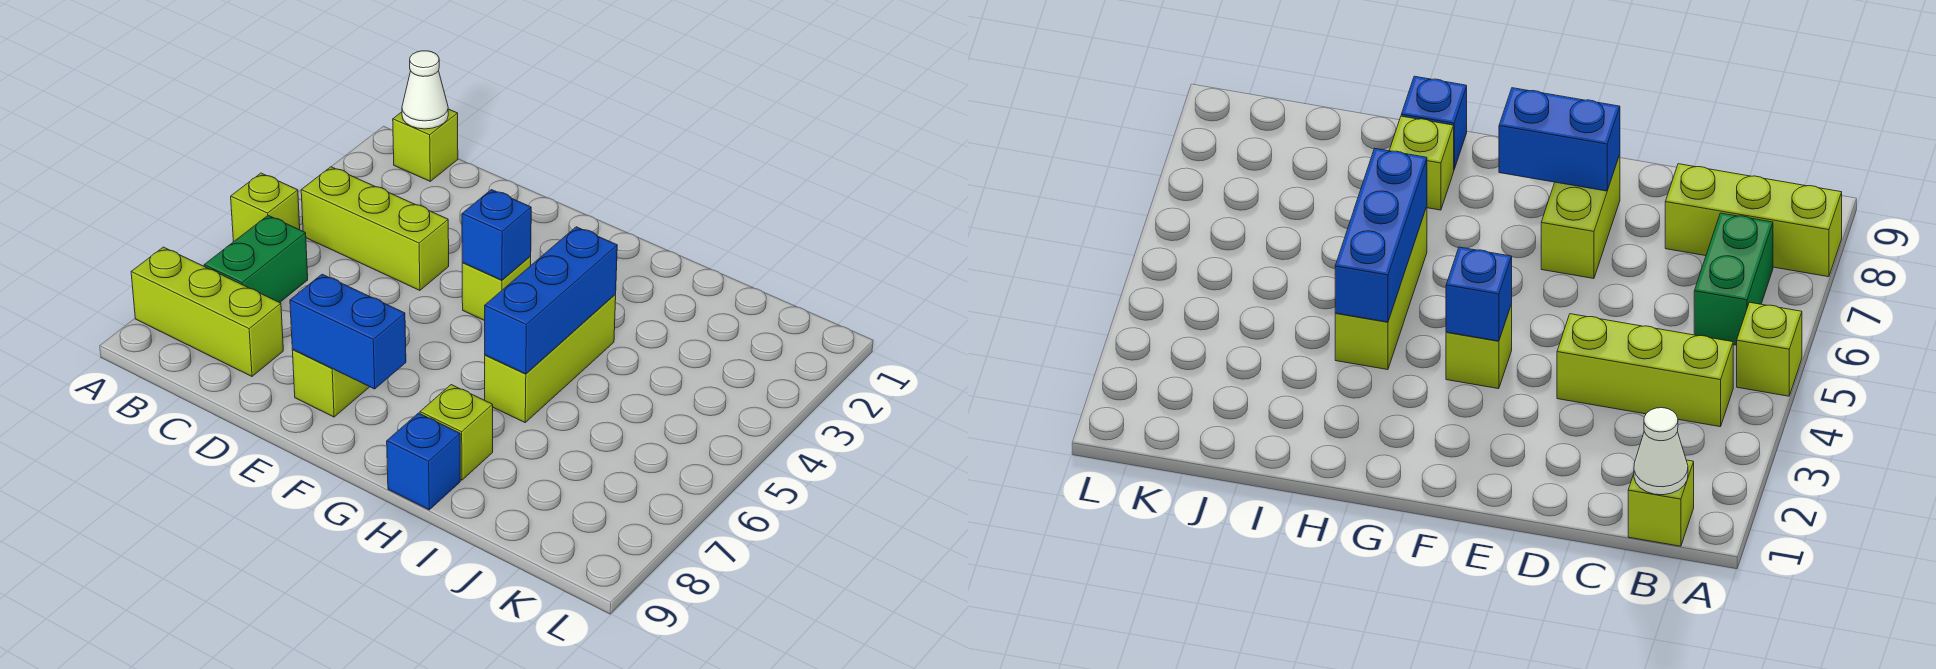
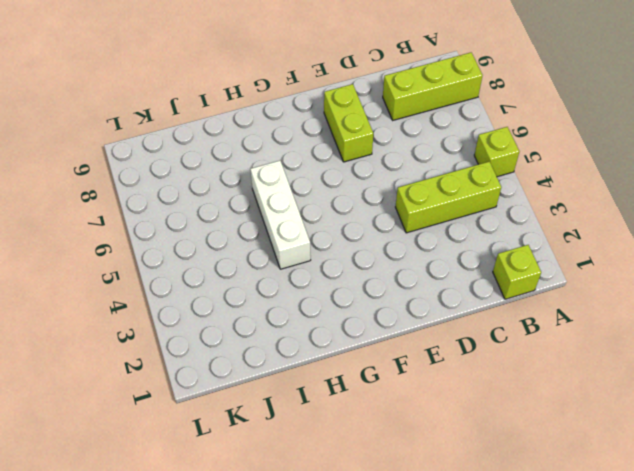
white 1x3 brick [250,161,311,269] -> lime 1x3 brick [485,295,616,422]
none -> green 1x2 brick [204,215,308,303]
none -> lime 1x1 brick [462,256,531,321]
none -> lime 1x1 brick [420,385,493,480]

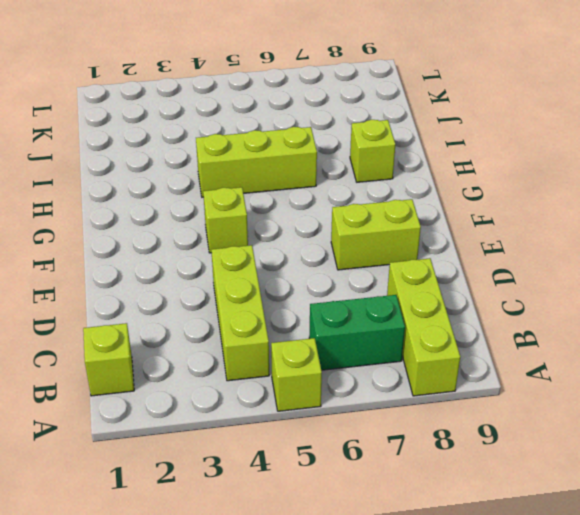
none -> blue 1x1 brick [387,413,460,510]
none -> white 1x1 cone [402,51,448,129]
none -> blue 1x2 brick [290,274,406,389]

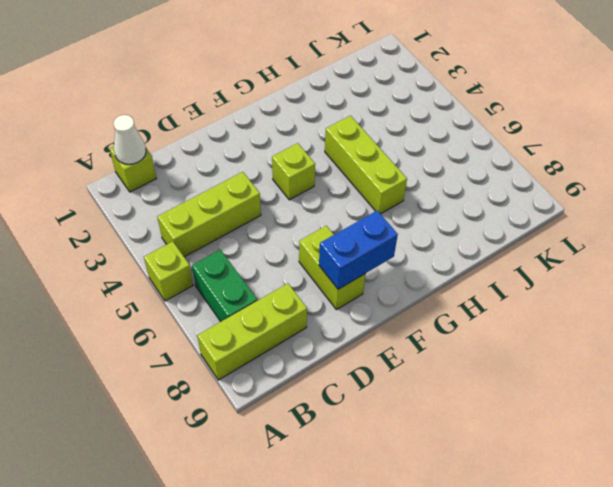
none -> lime 1x1 brick [420,385,493,480]
none -> blue 1x1 brick [387,413,460,510]
none -> blue 1x1 brick [462,190,531,280]

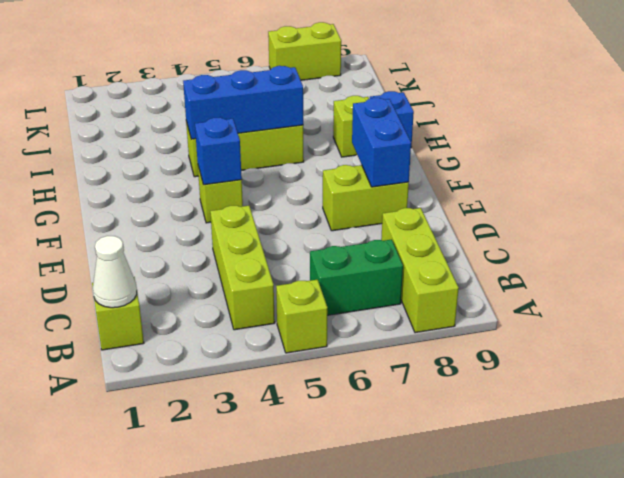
lime 1x2 brick [268,22,341,80] -> none

